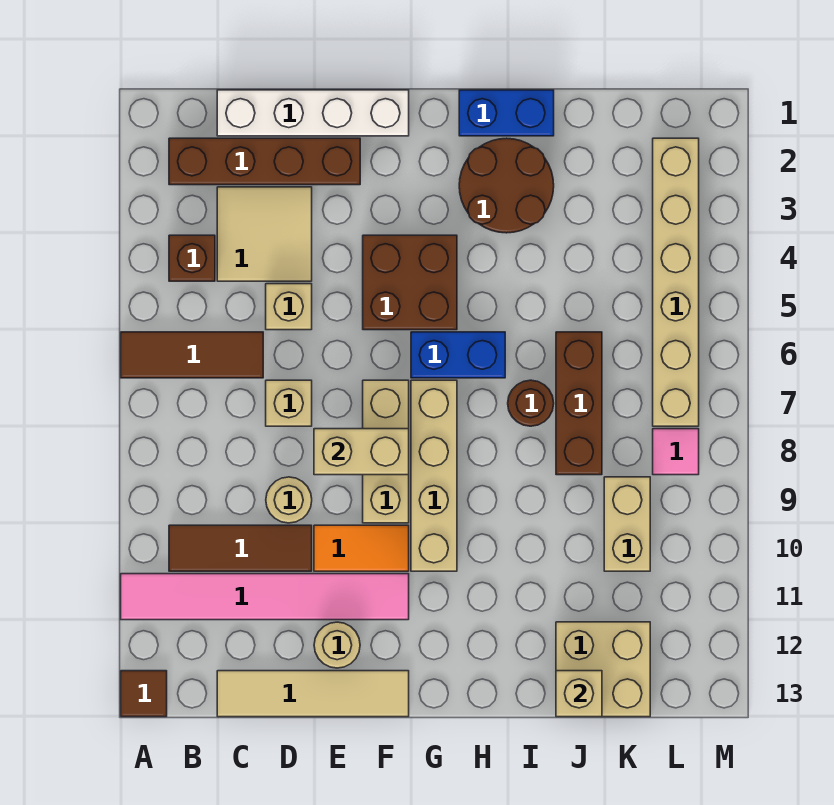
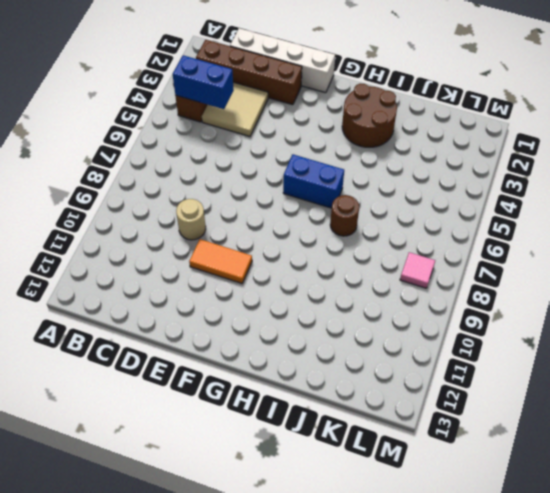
blue 1x2 brick [173,55,234,109] -> blue 1x2 brick moved to [459,90,554,136]
none -> brown 1x3 tile [121,332,263,378]
none -> pink 1x6 tile [121,574,409,620]
none -> brown 1x1 tile [121,671,167,717]

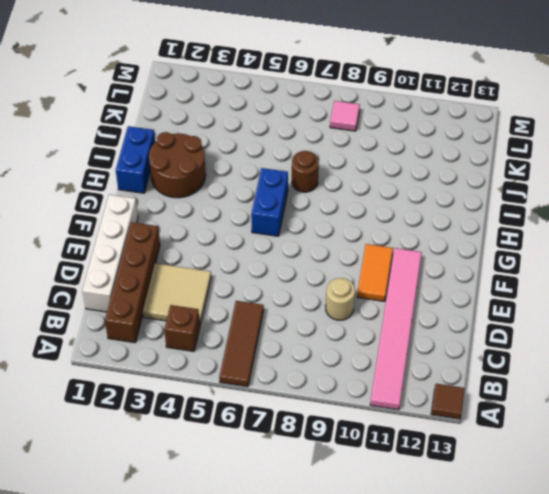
none -> brown 1x3 tile [169,525,312,571]
none -> tan 1x4 tile [217,671,409,717]
none -> tan 1x1 brick [266,284,312,330]

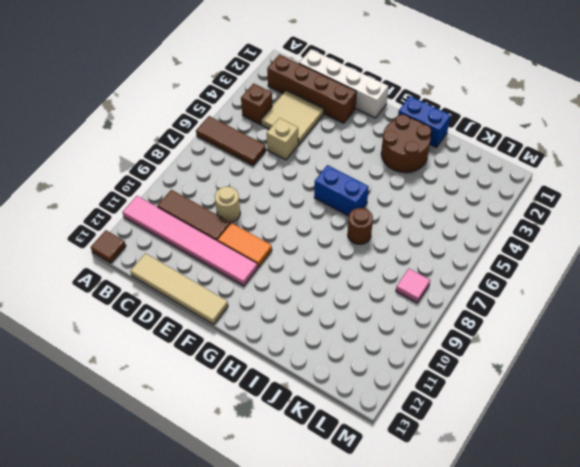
none -> tan 1x1 brick [266,380,312,426]
none -> tan 1x1 round brick [314,622,360,668]
none -> brown 2x2 brick [363,235,457,330]

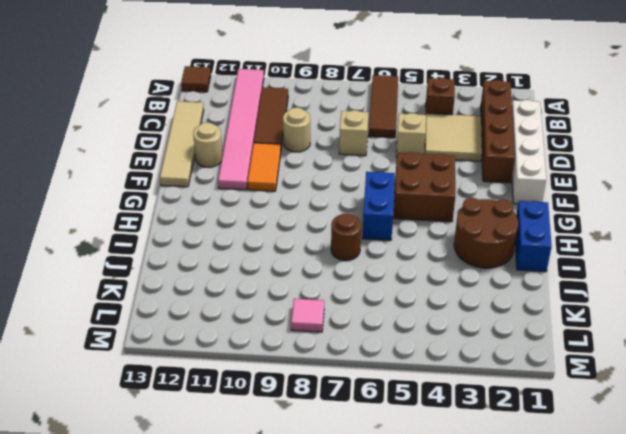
none -> tan 1x3 brick [363,380,409,523]
none -> tan 1x4 brick [411,380,457,571]
none -> brown 1x3 brick [556,332,602,475]

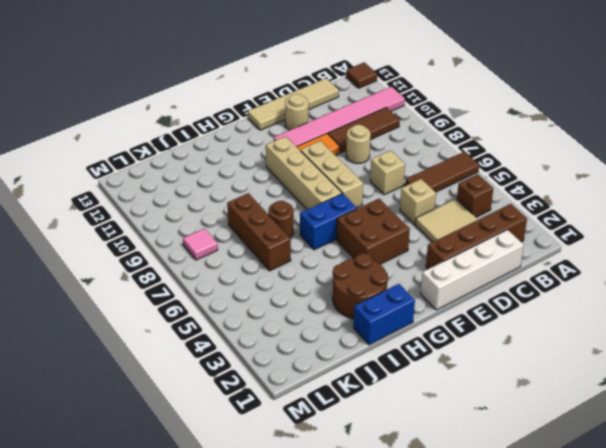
none -> tan 2x2 brick [556,622,650,717]
none -> tan 1x2 brick [604,477,650,571]
none -> tan 1x6 brick [653,138,699,426]

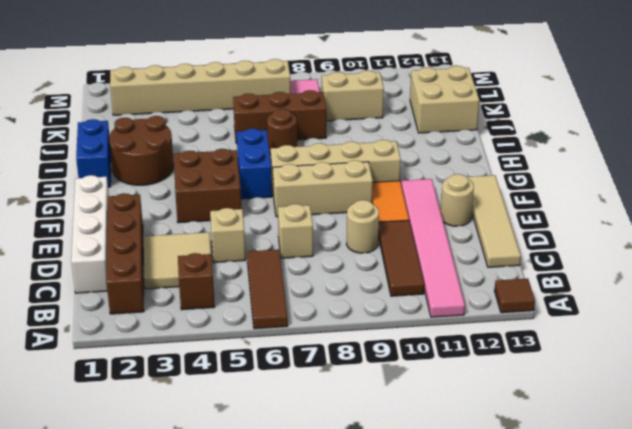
none -> tan 1x2 brick [314,429,409,475]
none -> tan 1x1 brick [556,671,602,717]

